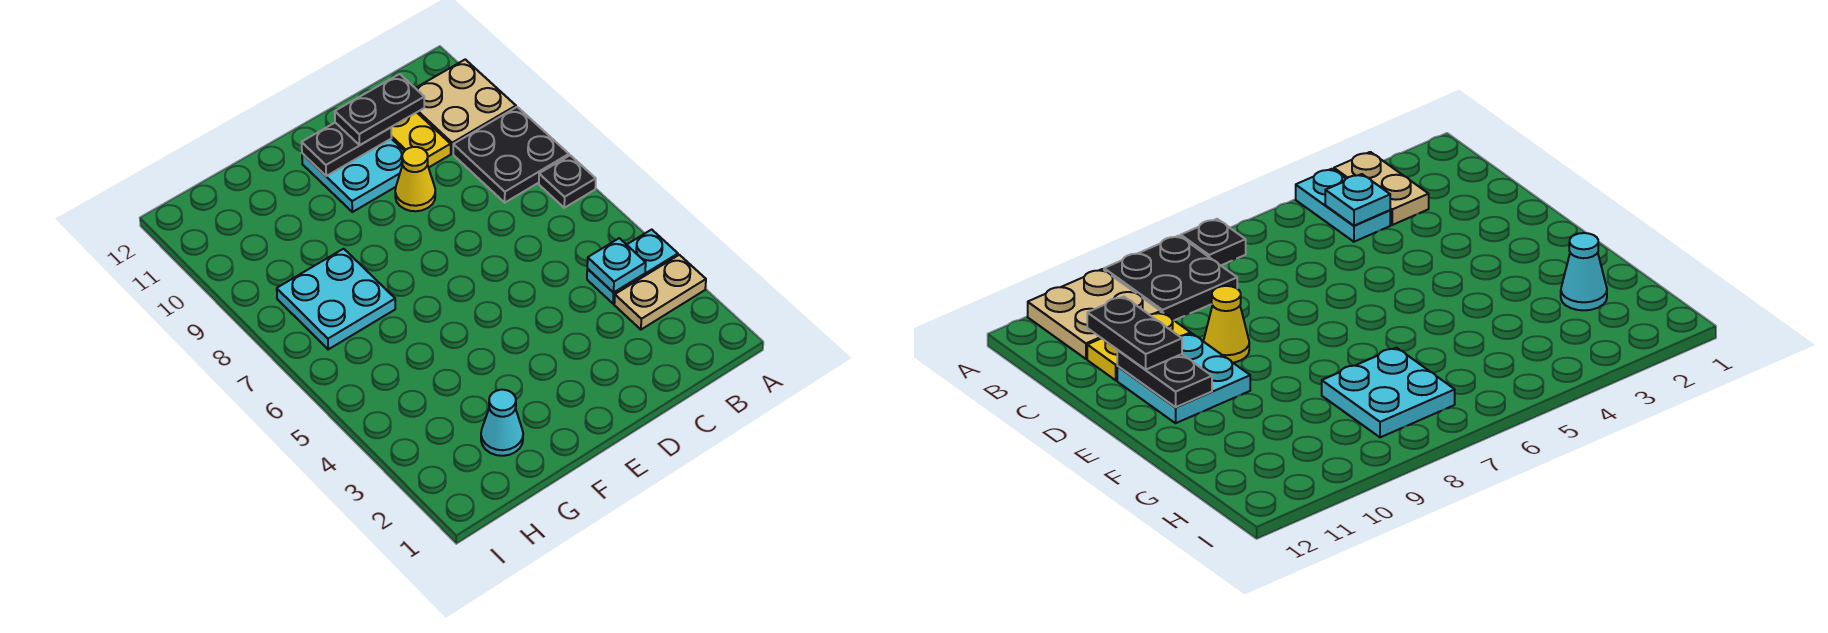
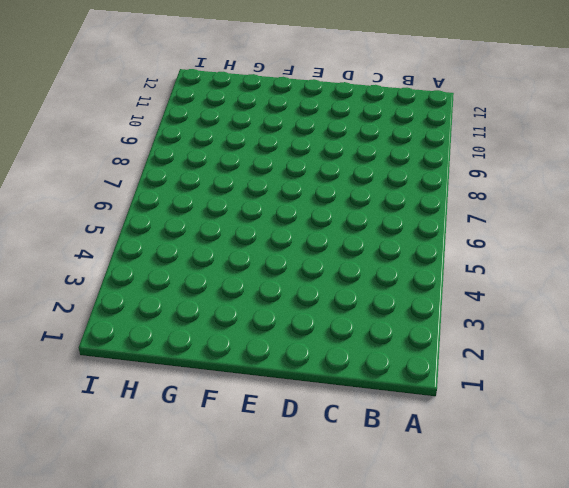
none -> tan 1x2 plate [614,255,706,330]
none -> cyan 1x2 plate [587,230,678,304]
none -> black 1x1 plate [539,155,596,208]

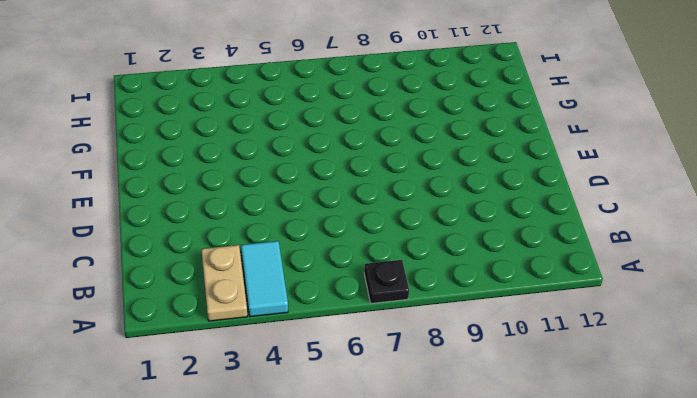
cyan 1x2 tile [241,241,288,317] -> cyan 1x2 plate [587,230,678,304]
none -> black 2x2 plate [453,107,569,203]
none -> tan 2x2 plate [416,59,516,154]
none -> yellow 1x2 plate [391,112,451,168]

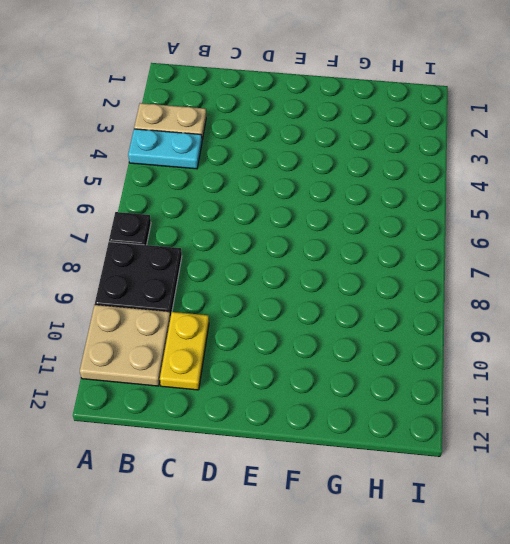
none -> yellow 1x1 cone [395,147,435,211]
none -> cyan 2x2 plate [302,139,404,212]
none -> cyan 1x1 cone [481,390,523,456]

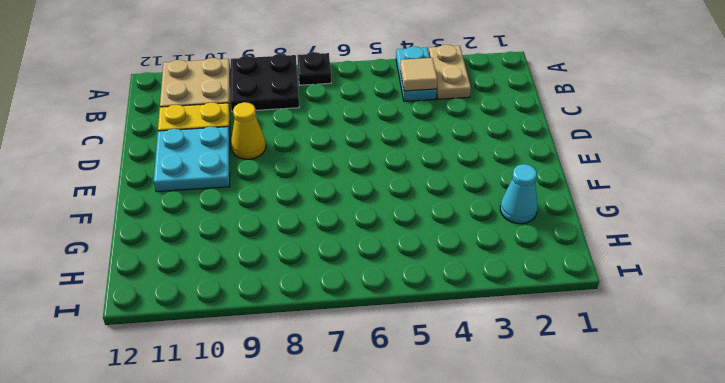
tan 1x1 tile [400,58,437,91] -> cyan 1x1 plate [587,238,646,293]
none -> cyan 2x2 plate [277,249,395,349]
none -> black 1x2 plate [302,123,392,176]
none -> black 1x2 plate [335,74,424,145]

